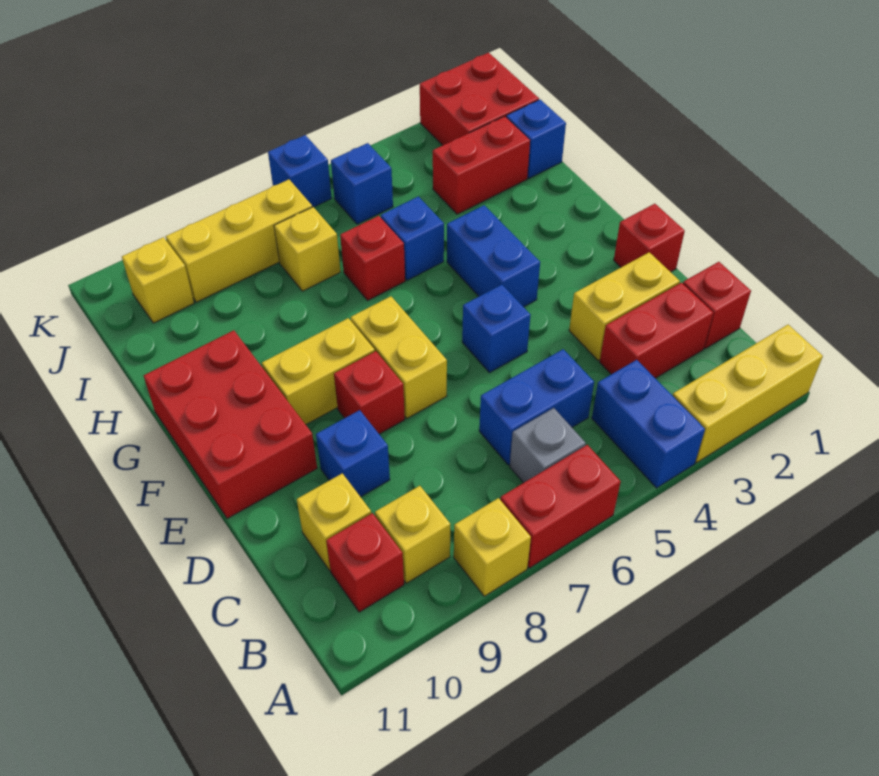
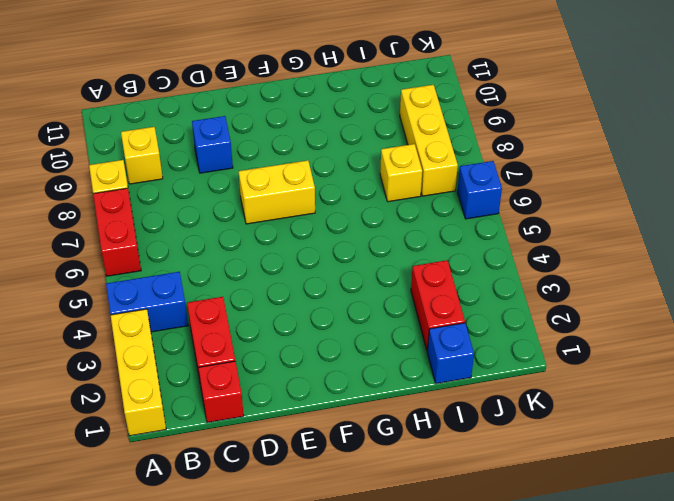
none -> grey 1x1 brick [510,408,586,483]
none -> red 1x1 brick [326,513,404,612]
none -> blue 1x2 brick [479,349,594,465]
none -> yellow 1x1 brick [297,473,371,571]

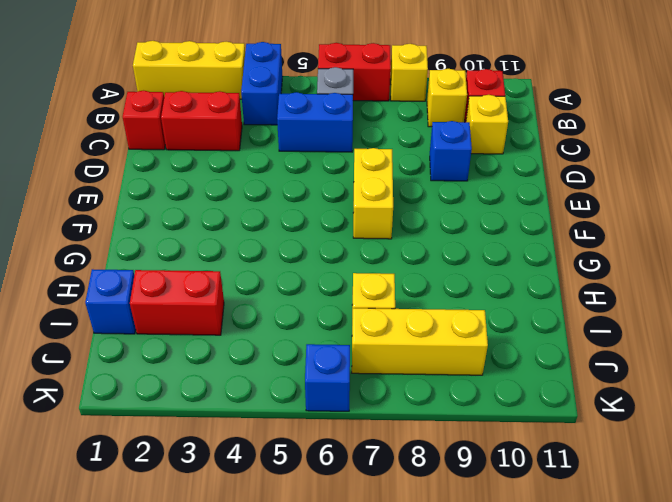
none -> yellow 1x2 brick [569,252,680,360]
none -> red 1x1 brick [614,204,685,272]
none -> blue 1x1 brick [462,285,530,373]
none -> red 1x1 brick [334,351,405,434]

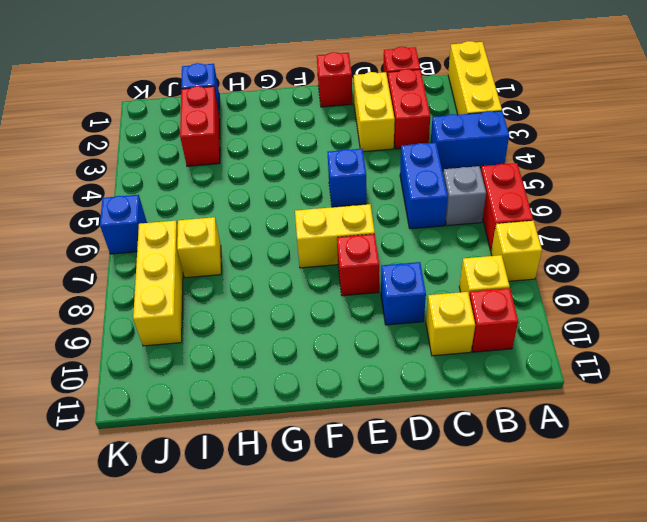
none -> red 2x3 brick [144,330,317,519]
none -> blue 1x2 brick [447,205,540,307]
none -> yellow 1x2 brick [262,318,375,425]
none -> blue 1x1 brick [381,197,444,280]

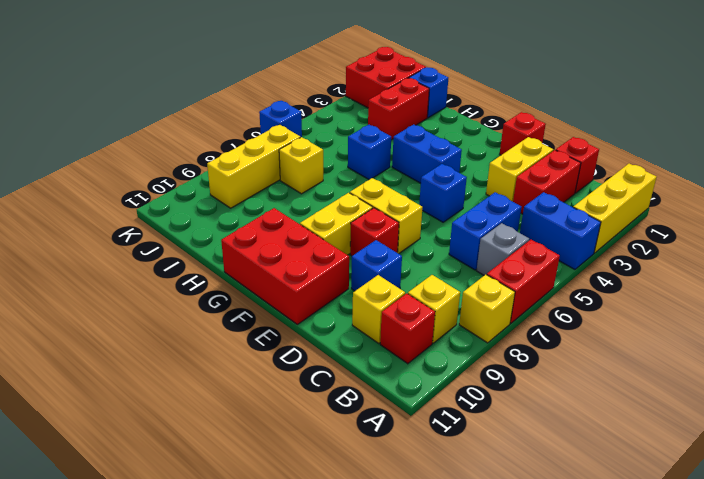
none -> red 1x1 brick [340,216,405,300]
none -> blue 1x1 brick [331,143,393,224]
none -> yellow 1x1 brick [122,237,194,323]

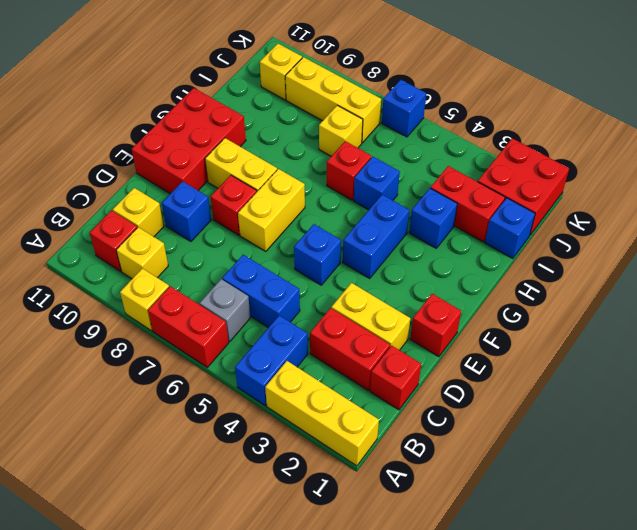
blue 1x1 brick [409,188,457,248] -> blue 1x1 brick moved to [331,143,393,224]

